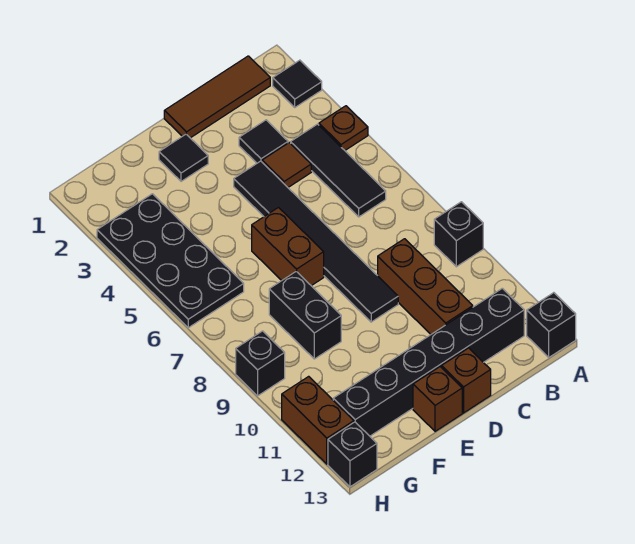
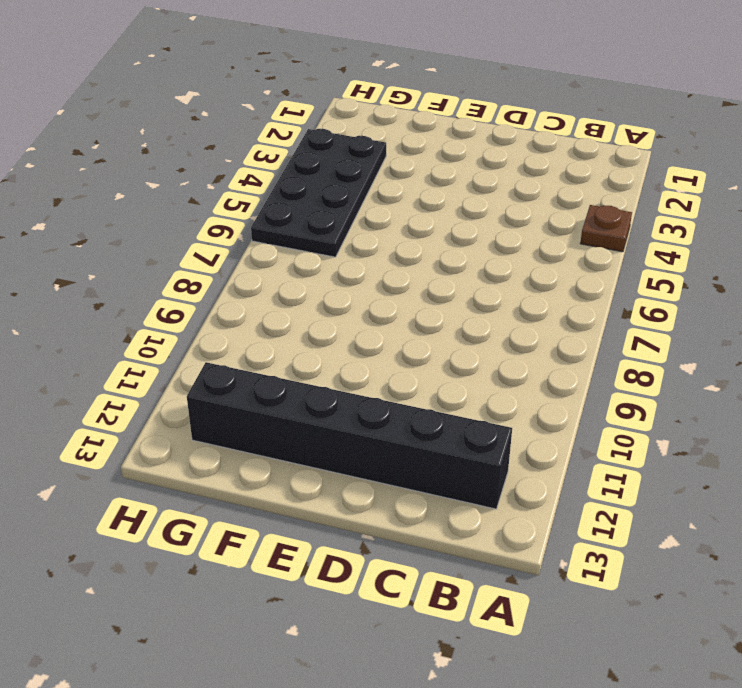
none -> black 1x1 tile [273,60,322,107]
none -> black 1x1 brick [434,202,483,267]
none -> black 1x1 brick [527,293,576,357]

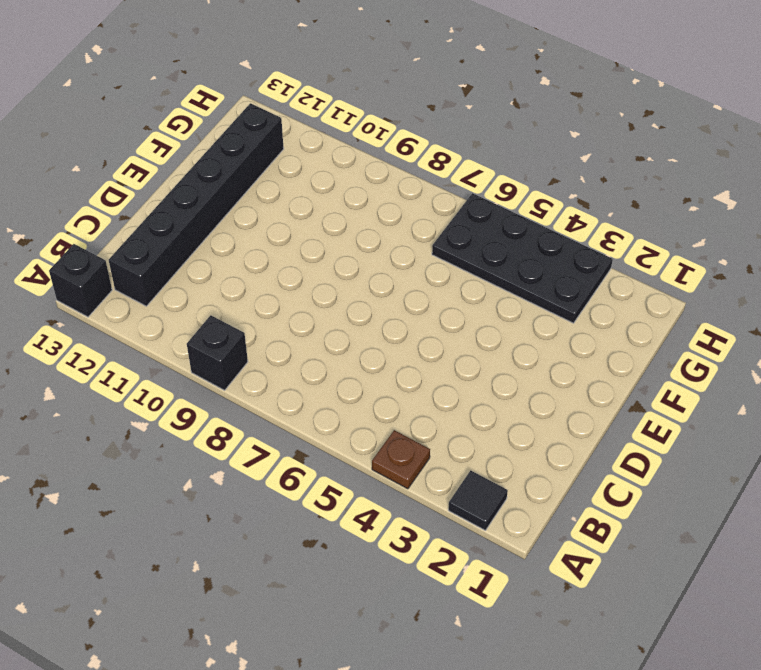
none -> brown 1x3 tile [164,56,270,138]
none -> black 1x3 tile [291,124,386,217]
none -> black 1x1 tile [239,120,288,163]

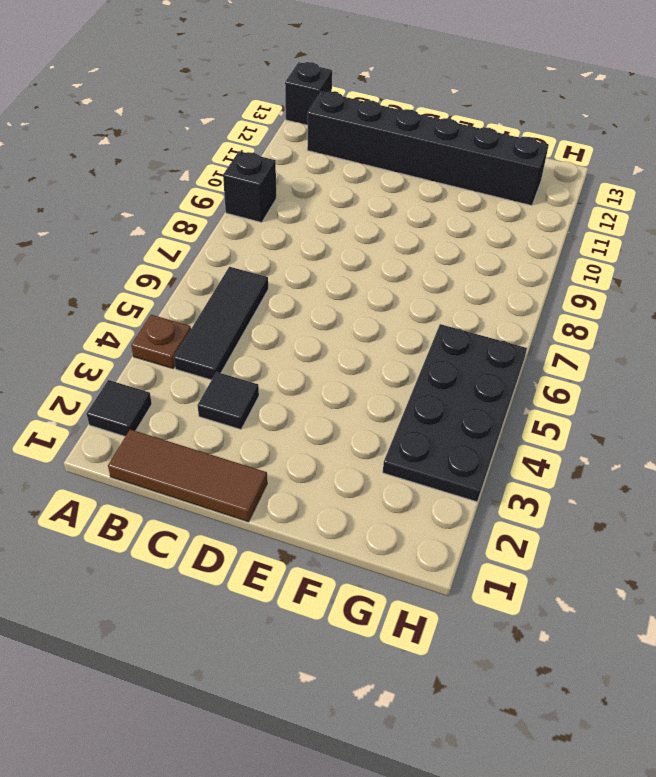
none -> brown 1x1 tile [262,143,311,187]
none -> brown 1x3 brick [378,239,473,334]
none -> black 1x6 tile [234,161,398,322]

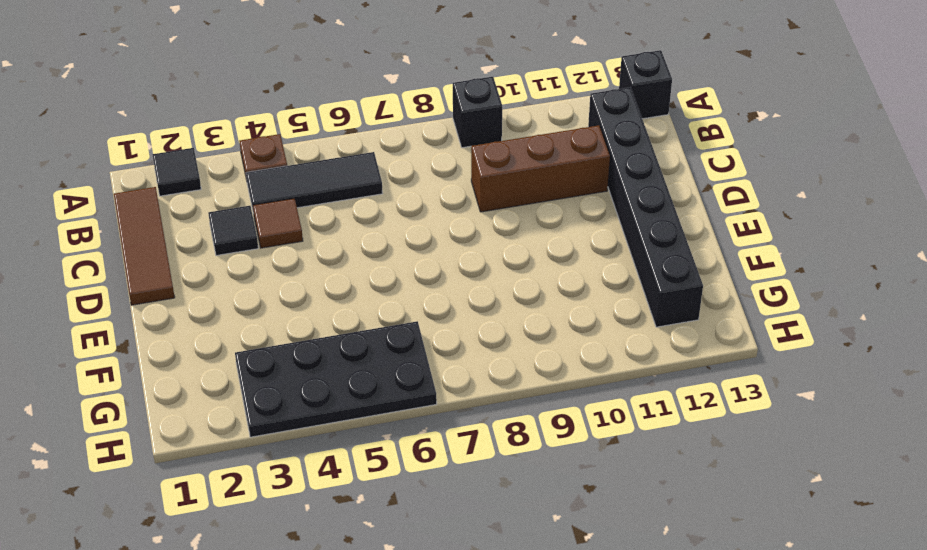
none -> black 1x6 tile [234,161,398,322]
none -> brown 1x1 brick [442,348,491,413]
none -> black 1x1 tile [159,134,208,181]

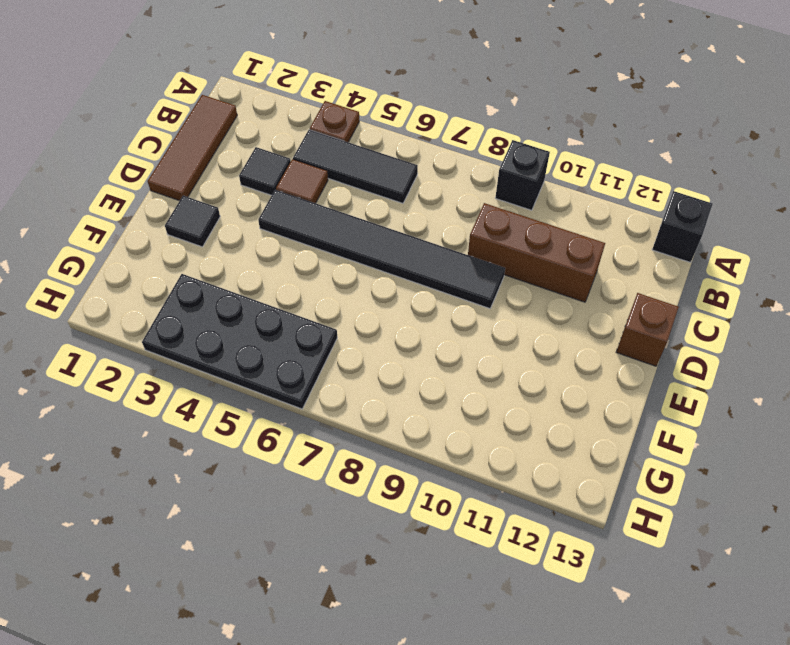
none -> black 1x1 tile [273,60,322,107]
none -> black 1x6 brick [333,288,524,436]
none -> brown 1x2 brick [252,208,324,286]

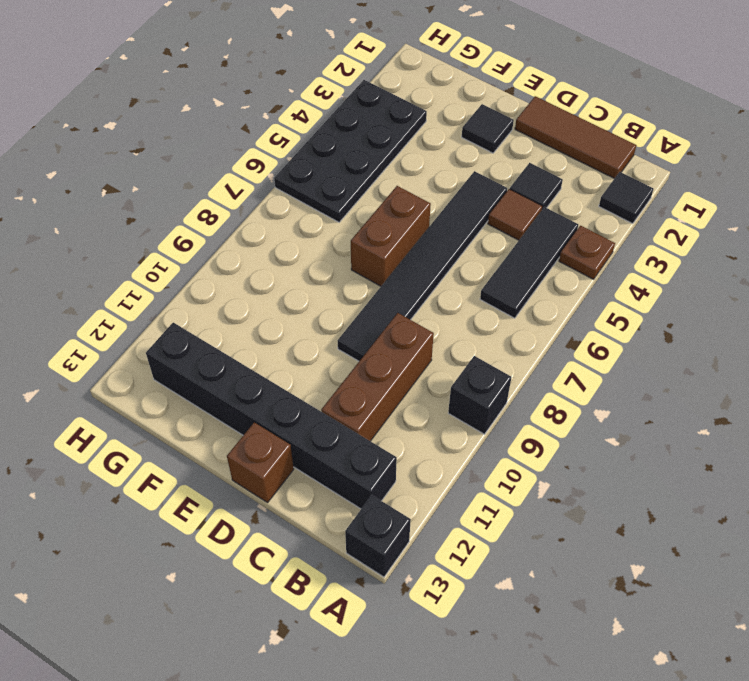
none -> brown 1x1 brick [413,367,462,431]
none -> black 1x2 brick [269,271,341,359]
none -> black 1x1 brick [236,331,285,396]

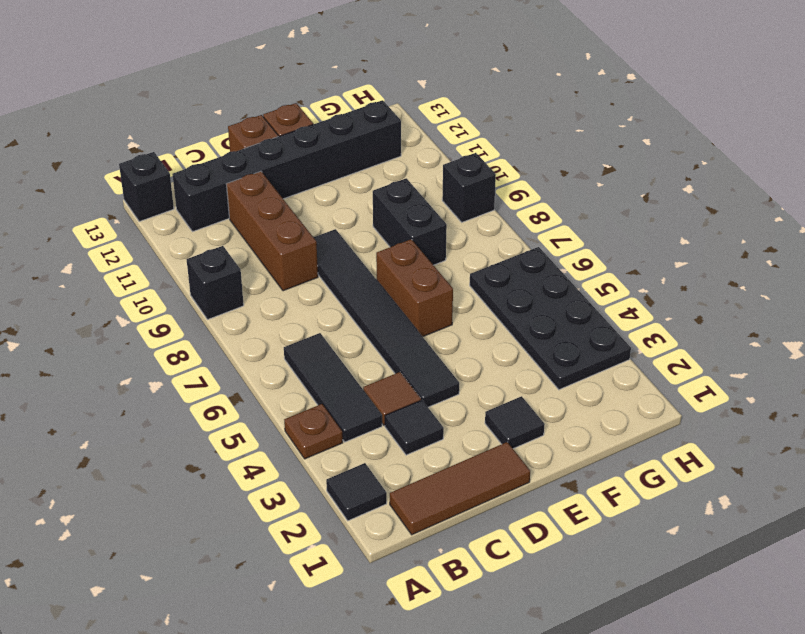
none -> brown 1x2 brick [282,376,354,464]
none -> black 1x1 brick [328,422,377,487]

